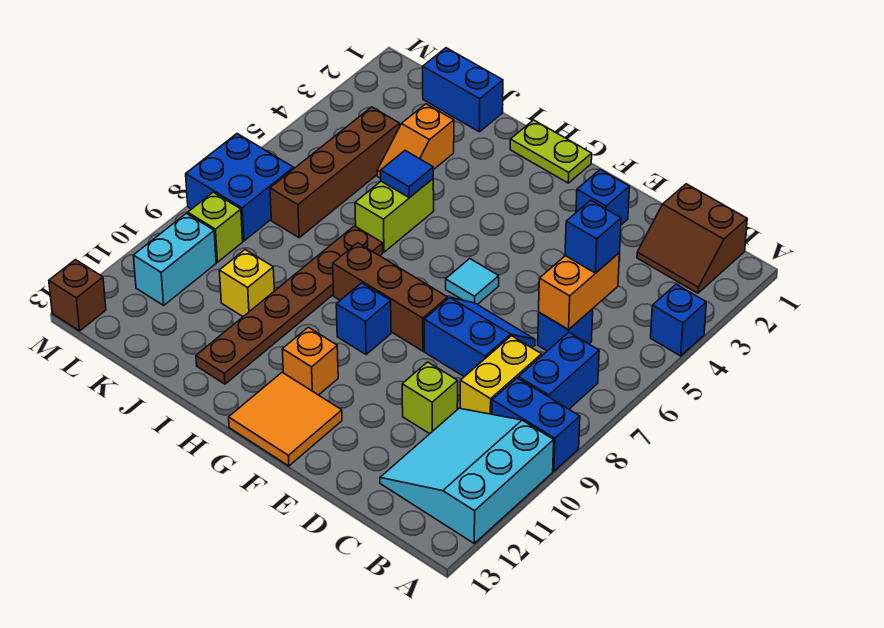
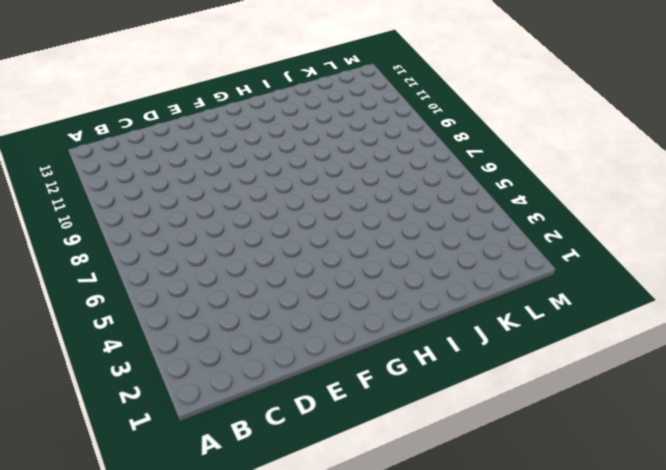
none -> blue 1x1 brick [651,284,706,356]
none -> blue 1x2 brick [492,378,580,471]
none -> cyan 3x3 slope [380,408,554,543]

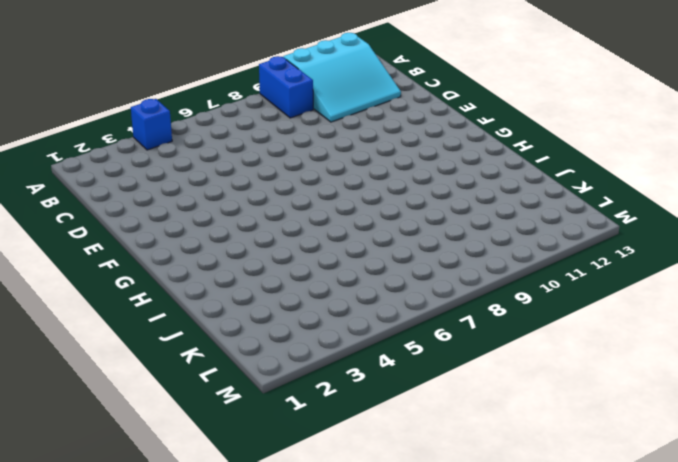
none -> brown 2x2 slope [637,184,747,293]
none -> blue 1x2 brick [518,332,599,409]
none -> blue 1x1 brick [538,309,593,351]

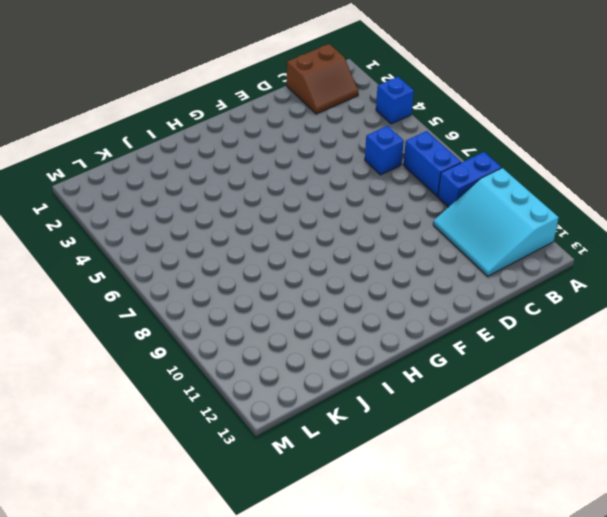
none -> yellow 1x2 brick [460,336,542,414]
none -> blue 2x2 slope [424,298,535,377]
none -> lime 1x1 brick [402,362,458,434]

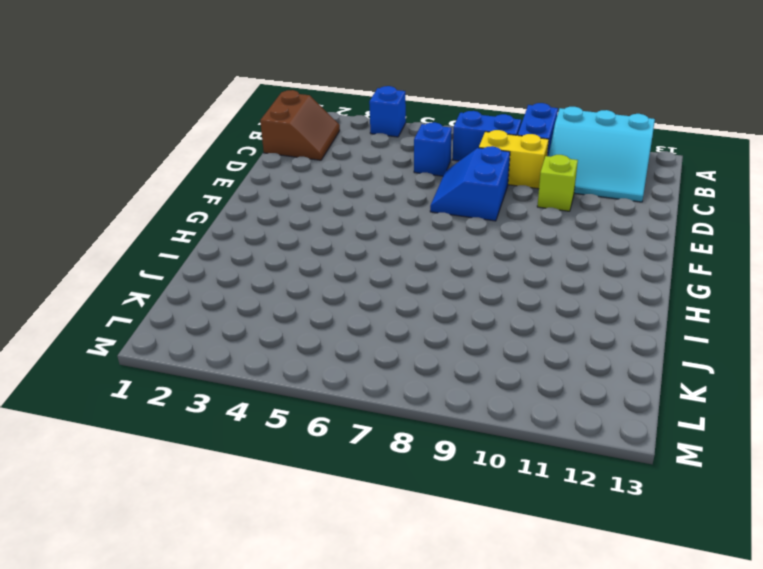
none -> blue 1x1 brick [576,170,629,225]
none -> cyan 1x1 tile [446,259,499,305]
none -> brown 1x3 brick [333,243,448,351]

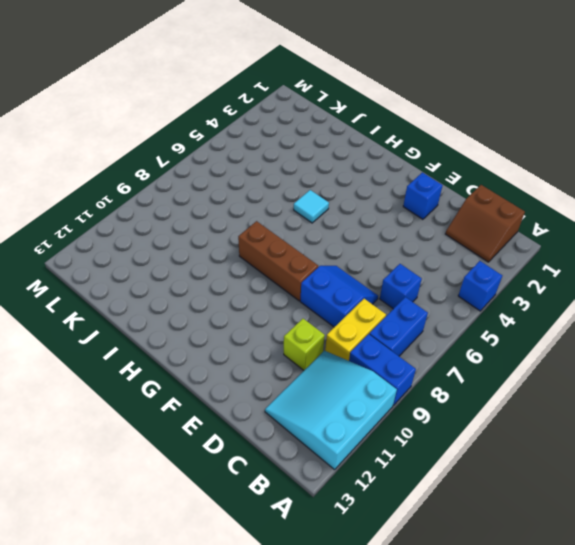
cyan 1x1 tile [294,190,329,223] -> cyan 1x1 tile moved to [446,259,499,305]
none -> orange 2x2 tile [229,372,342,466]
none -> lime 1x2 plate [510,120,592,183]
none -> blue 1x1 brick [336,283,391,355]

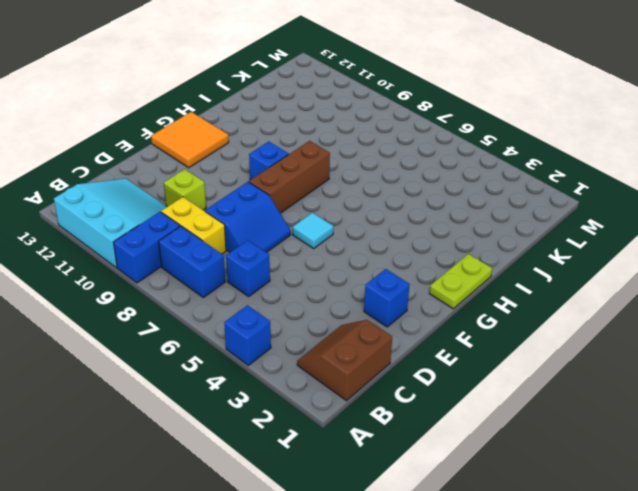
none -> orange 1x1 brick [282,327,338,395]
none -> lime 1x2 brick [355,179,434,252]
none -> brown 1x6 plate [196,226,383,384]

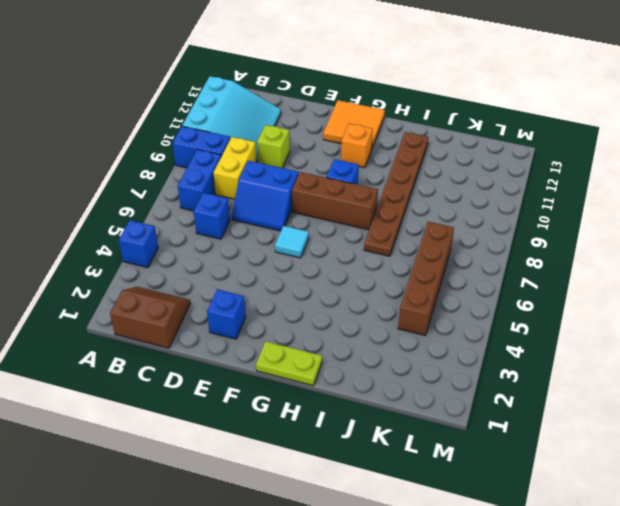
none -> lime 1x2 brick [355,179,434,252]
none -> blue 1x2 brick [423,48,503,132]
none -> orange 1x2 slope [377,104,454,178]

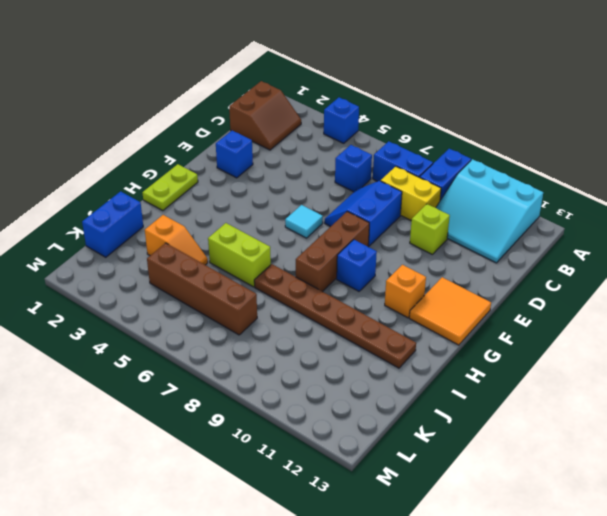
none -> yellow 1x1 brick [219,250,274,317]
none -> blue 2x2 brick [186,134,294,241]
none -> lime 1x1 brick [188,192,243,262]

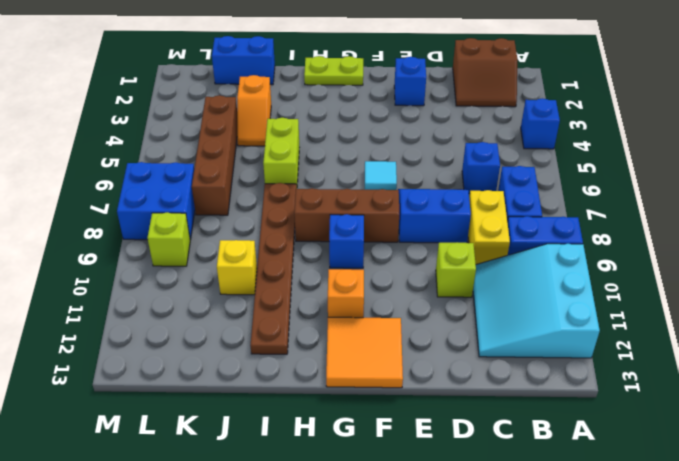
none -> cyan 1x2 brick [133,213,216,305]
none -> brown 1x1 brick [49,260,106,331]
none -> orange 1x2 brick [539,253,620,330]

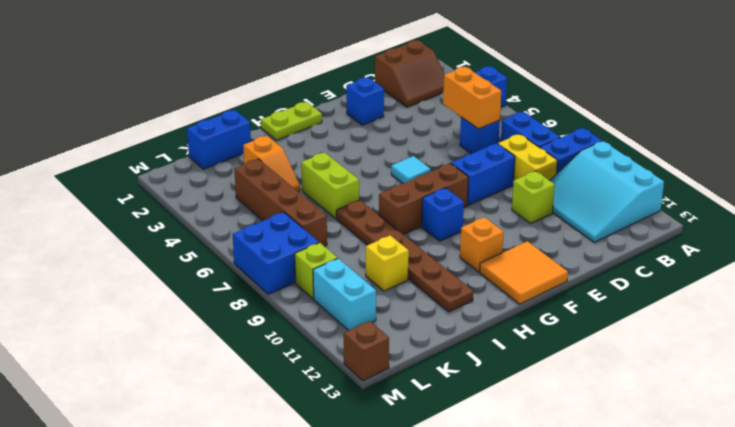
none -> blue 1x1 tile [381,151,433,198]
none -> blue 1x1 brick [565,200,621,273]

